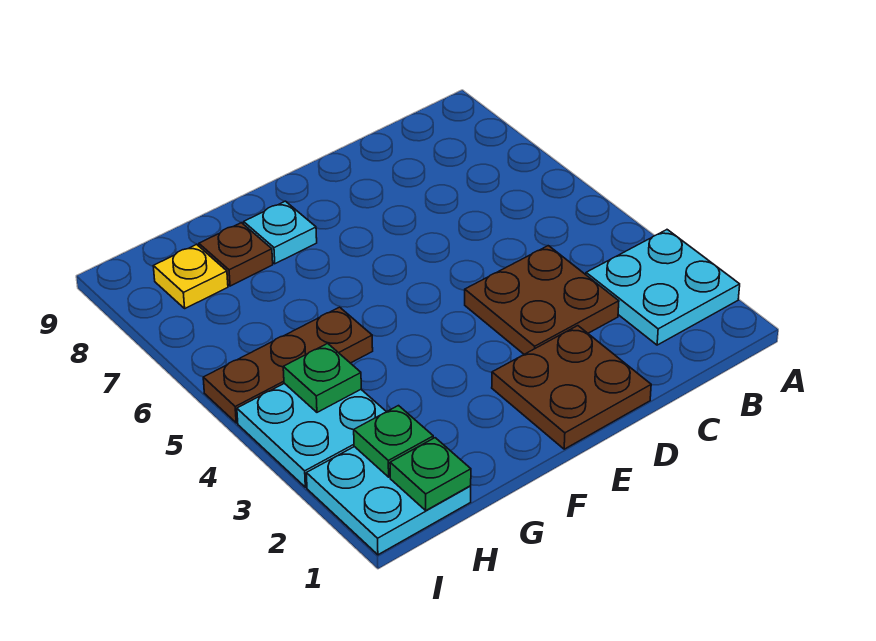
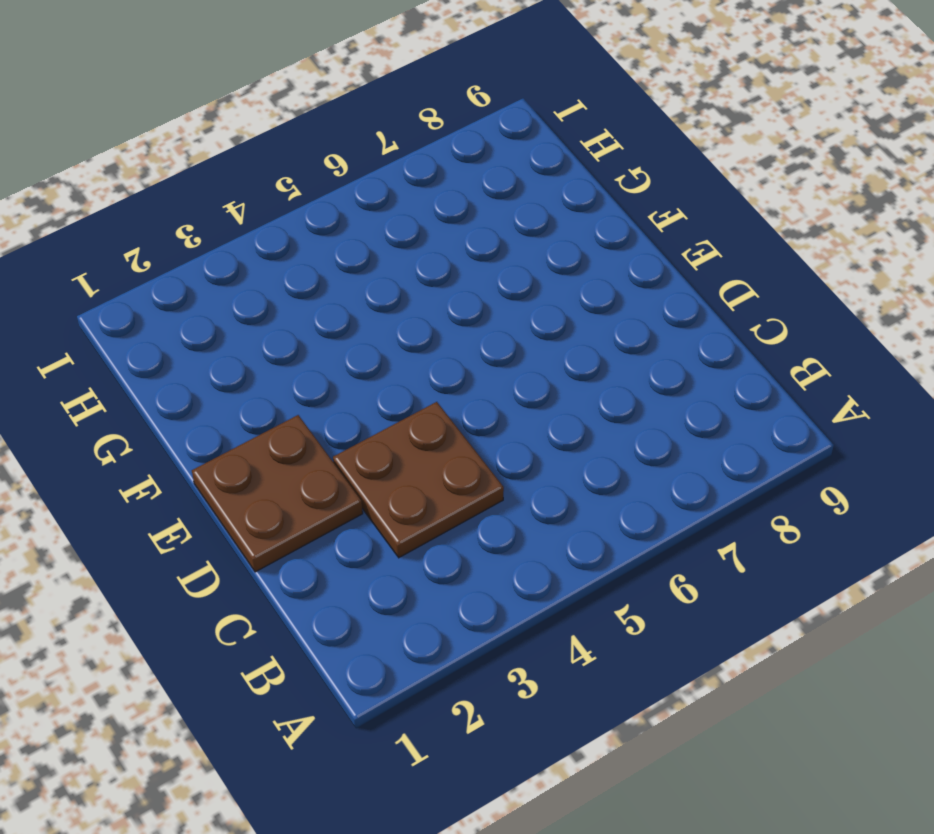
none -> cyan 2x2 plate [586,230,740,345]
none -> cyan 1x1 plate [244,201,317,264]
none -> brown 1x3 plate [203,307,373,423]

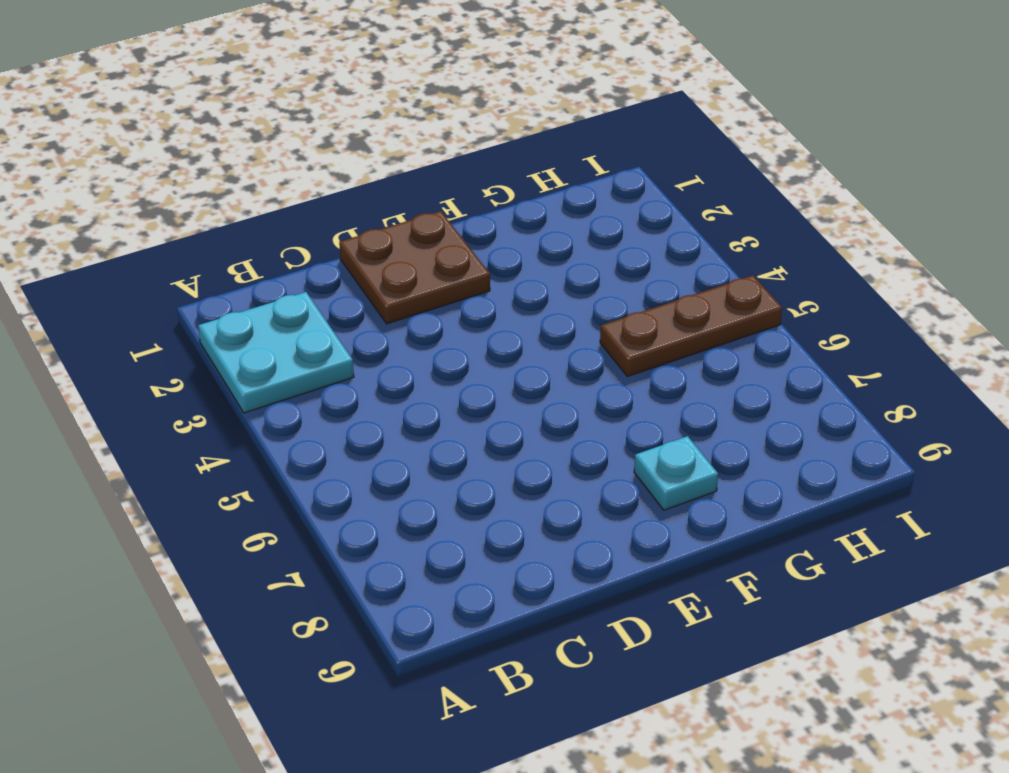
none -> brown 2x2 plate [465,246,619,354]
none -> brown 1x1 plate [199,223,273,286]
none -> cyan 2x2 plate [306,447,471,555]

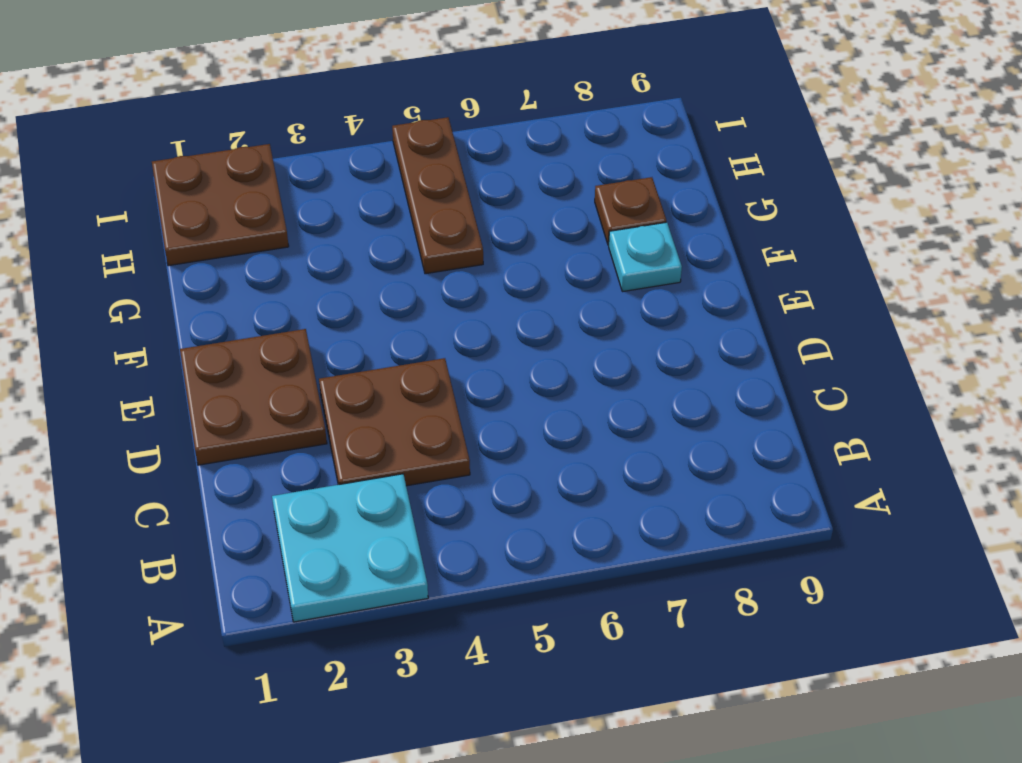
brown 2x2 plate [152,144,289,266] -> cyan 2x2 plate [306,447,471,555]
none -> cyan 2x2 plate [237,383,386,487]
none -> yellow 1x1 plate [153,244,228,308]
none -> green 1x1 plate [390,438,471,510]

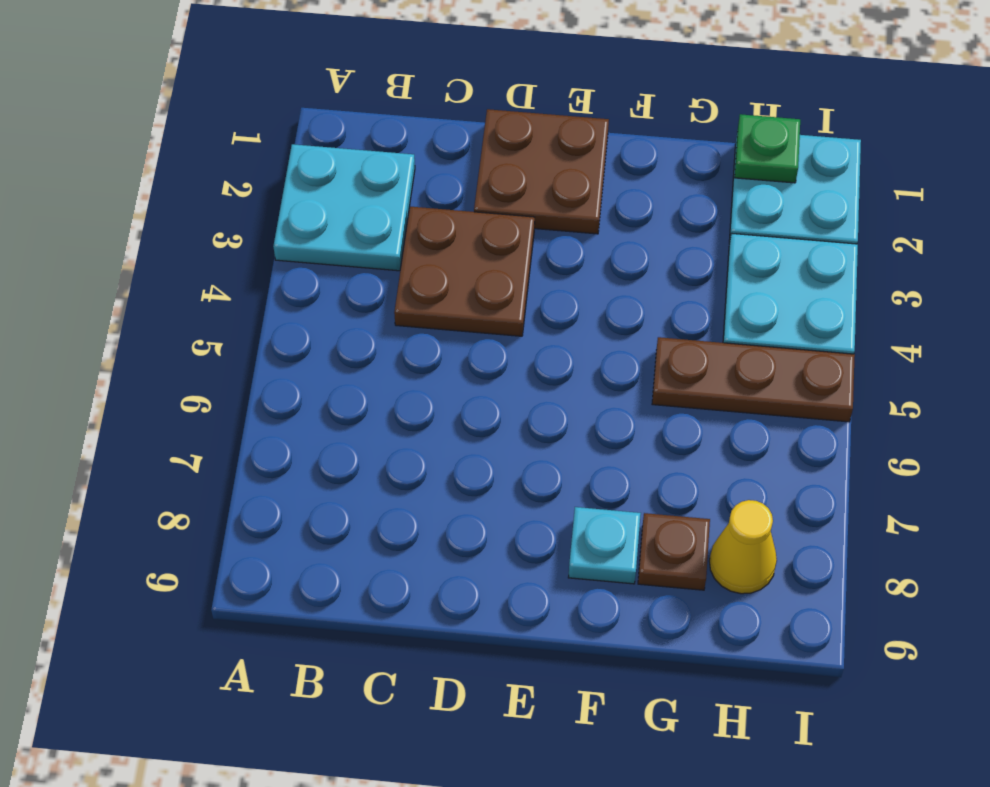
yellow 1x1 cone [709,500,777,594] -> yellow 1x1 plate [153,244,228,308]
none -> green 1x1 plate [354,406,433,477]
none -> green 1x1 plate [283,343,361,412]

